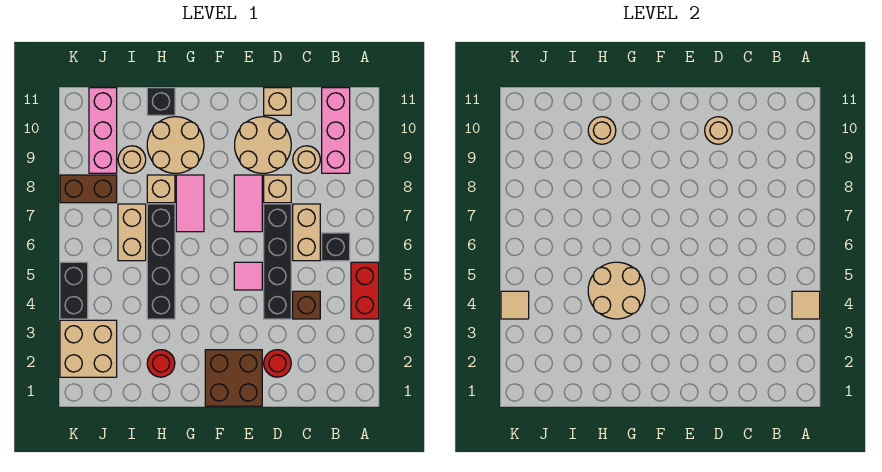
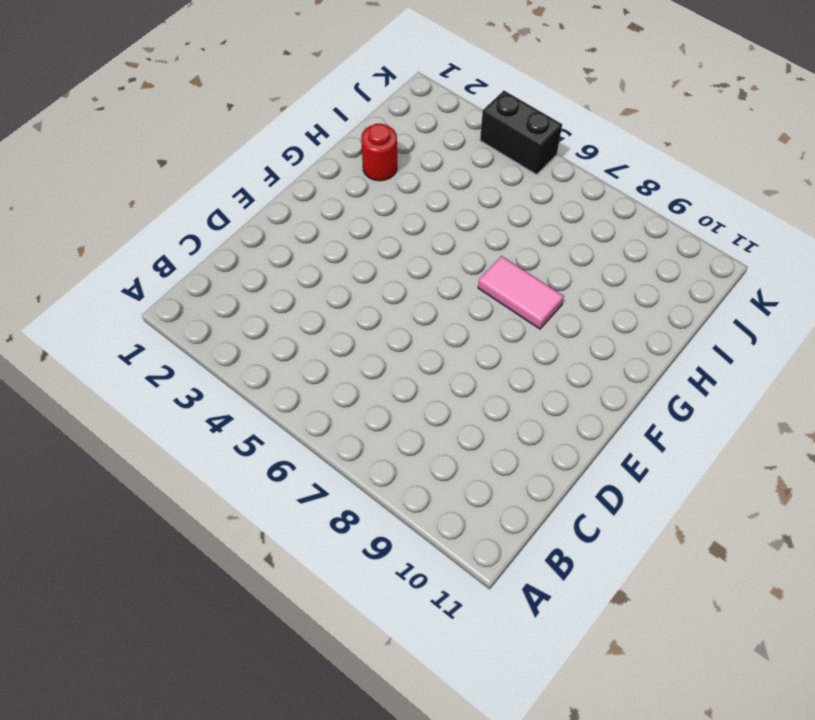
none -> red 1x2 brick [351,262,379,319]
none -> black 1x1 brick [322,233,350,261]
none -> pink 1x3 brick [322,88,350,173]
none -> brown 1x1 brick [293,291,320,319]

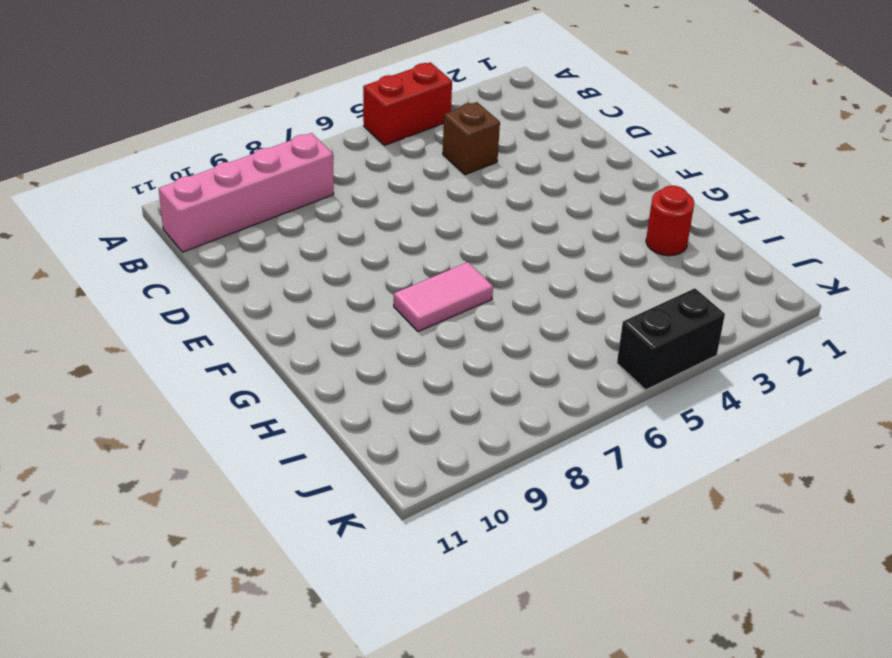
pink 1x4 brick [159,133,334,252] -> pink 1x3 brick [322,88,350,173]
none -> black 1x1 brick [322,233,350,261]
none -> tan 1x2 brick [293,204,320,261]
none -> tan 1x1 round brick [293,146,320,173]
none -> red 1x1 round brick [264,350,291,377]

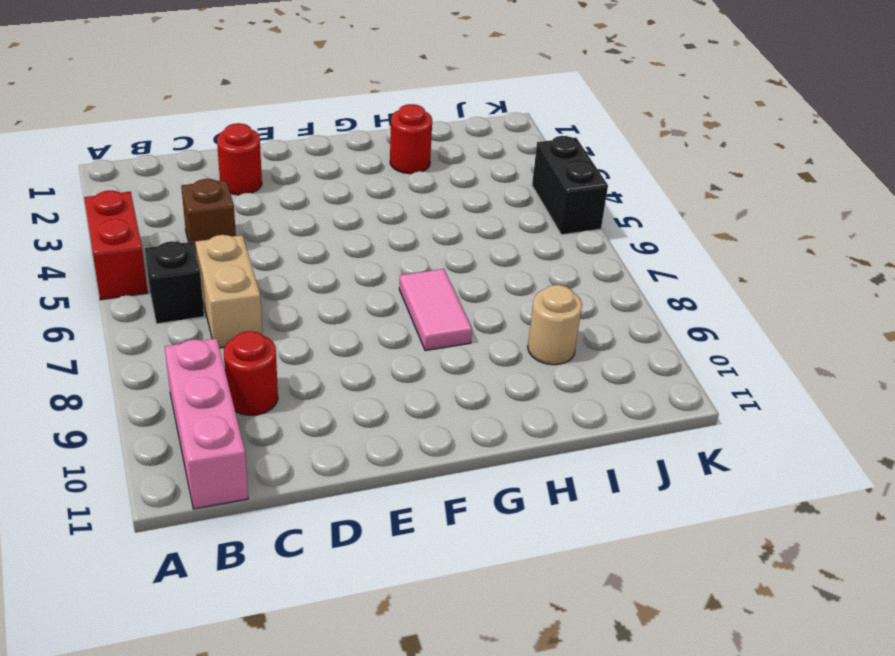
red 1x1 round brick [224,331,278,415] -> tan 1x1 round brick [293,146,320,173]
none -> black 1x4 brick [264,204,291,319]
none -> tan 1x1 brick [264,175,291,203]
none -> tan 2x2 round brick [235,117,291,173]
none -> tan 1x1 brick [264,88,291,115]

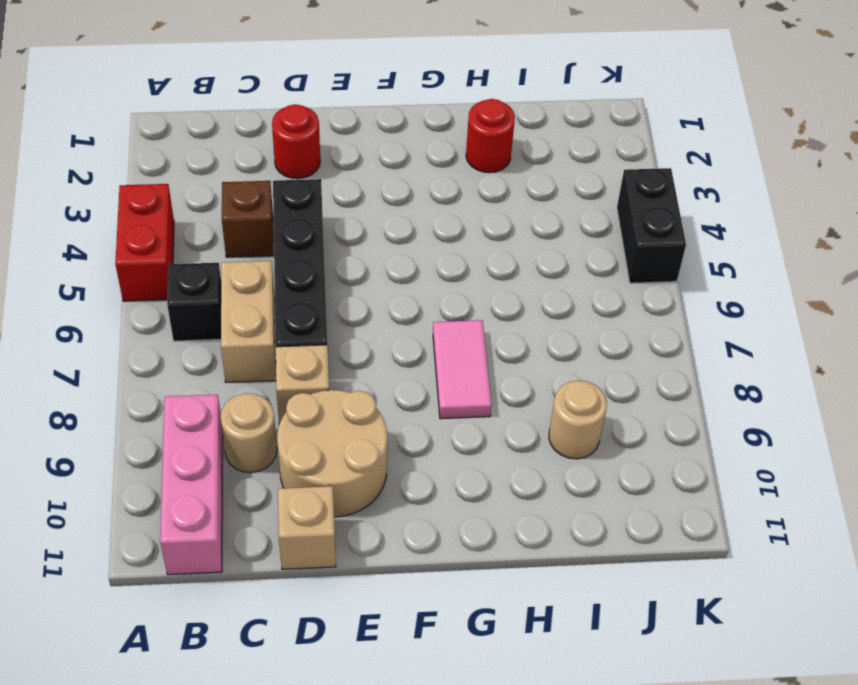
none -> brown 2x2 brick [205,350,262,406]
none -> pink 1x1 tile [234,262,262,290]
none -> pink 1x2 tile [234,175,262,232]
none -> tan 2x2 round brick [147,117,204,173]

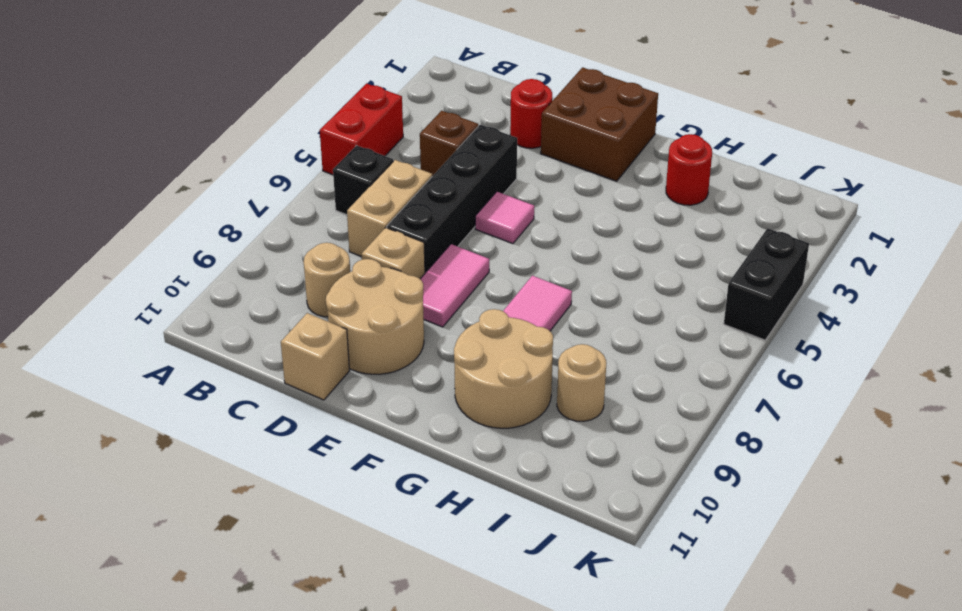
none -> pink 1x3 brick [322,88,350,173]
none -> black 1x4 brick [147,204,175,319]
none -> tan 1x1 brick [147,175,175,203]
none -> black 1x1 brick [147,88,175,115]

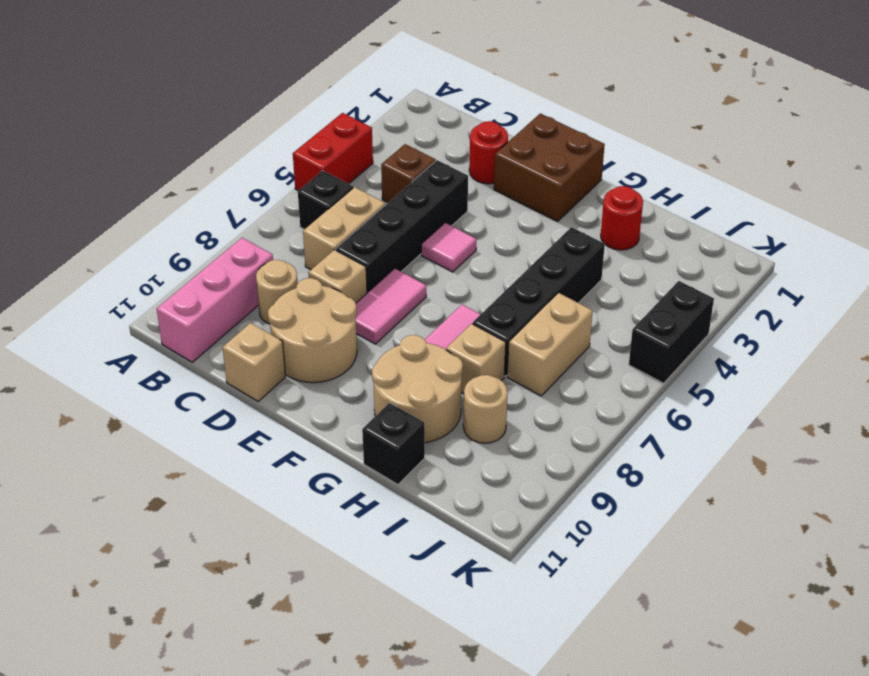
none -> tan 2x2 brick [60,320,117,377]
none -> brown 1x2 brick [60,175,117,203]
none -> pink 1x3 brick [89,88,117,173]
none -> tan 1x1 tile [792,291,820,319]

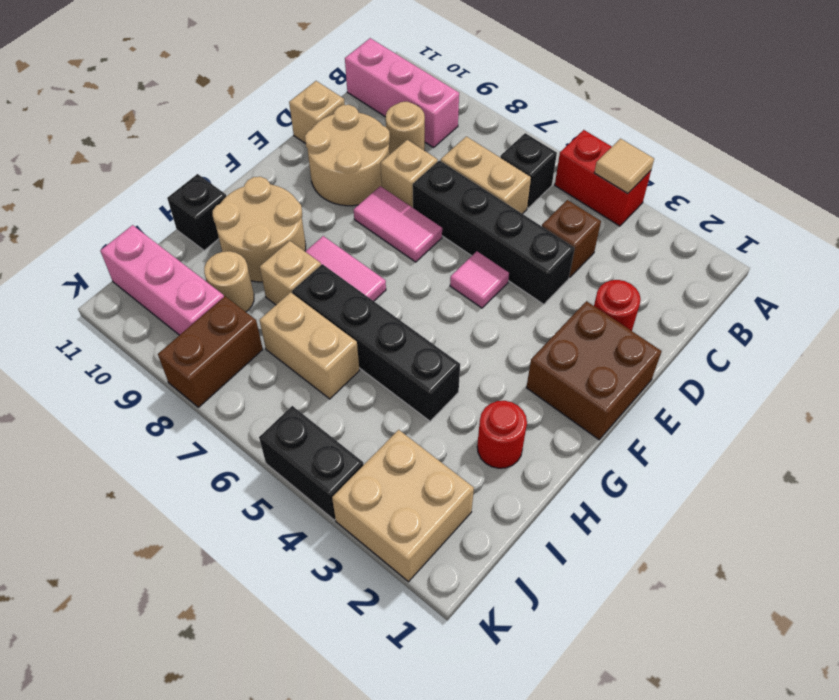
none -> tan 1x1 round brick [705,117,732,144]
none -> tan 2x2 round brick [588,262,645,319]
none -> tan 1x1 round brick [588,117,616,144]
none -> tan 1x1 tile [501,291,529,319]

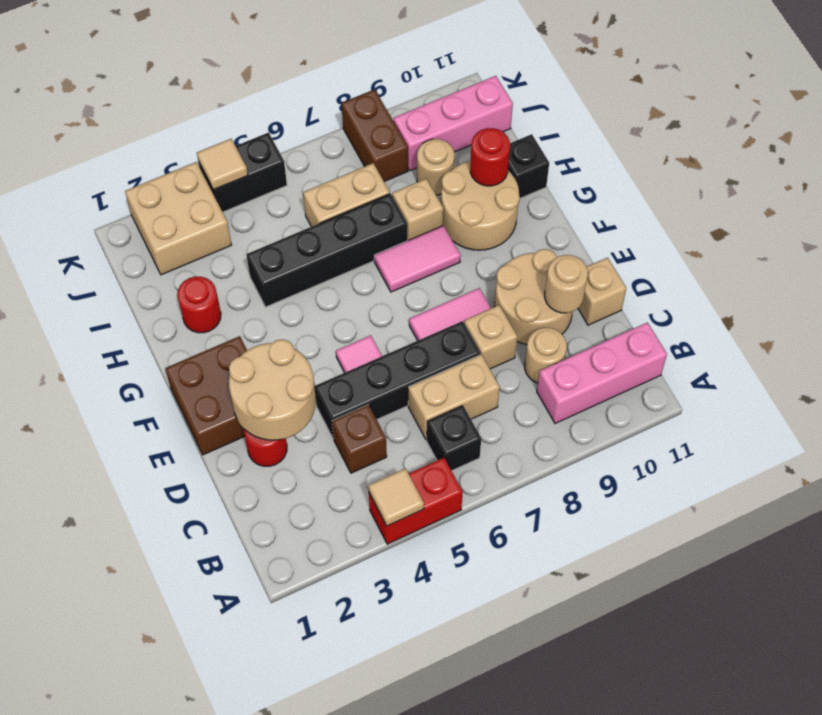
tan 2x2 round brick [229,339,316,440] -> tan 2x2 round brick moved to [588,262,645,319]
red 1x1 round brick [470,128,510,186] -> tan 1x1 round brick [588,117,616,144]

